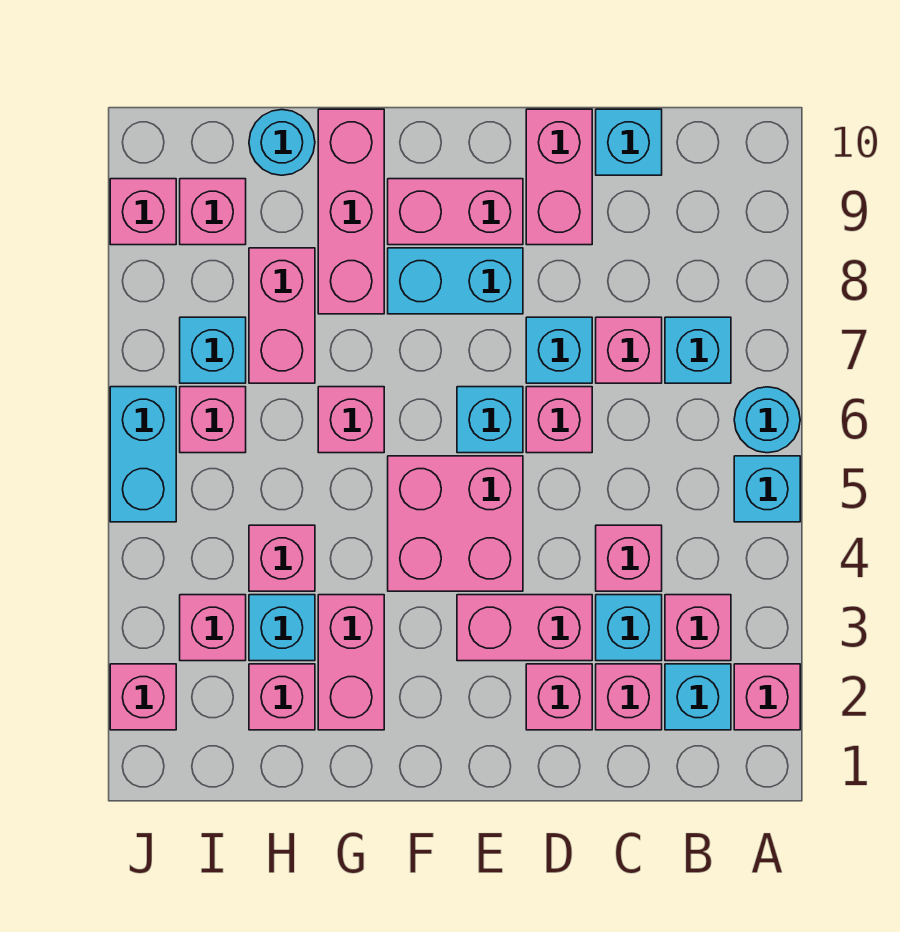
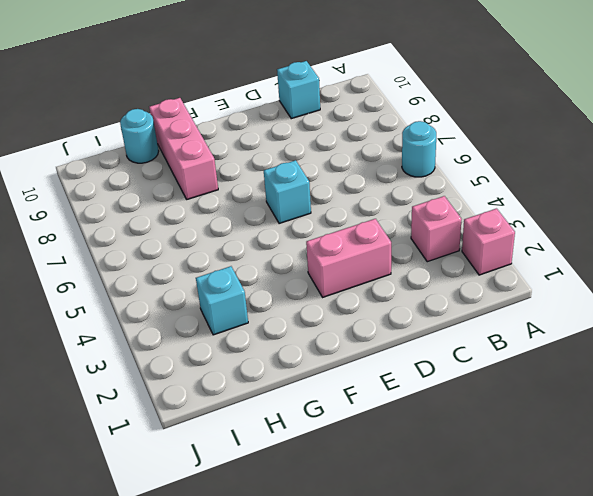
none -> cyan 1x1 brick [734,456,800,522]
none -> cyan 1x1 brick [665,664,731,730]
none -> cyan 1x1 brick [665,317,731,383]
none -> pink 1x1 brick [596,664,662,730]

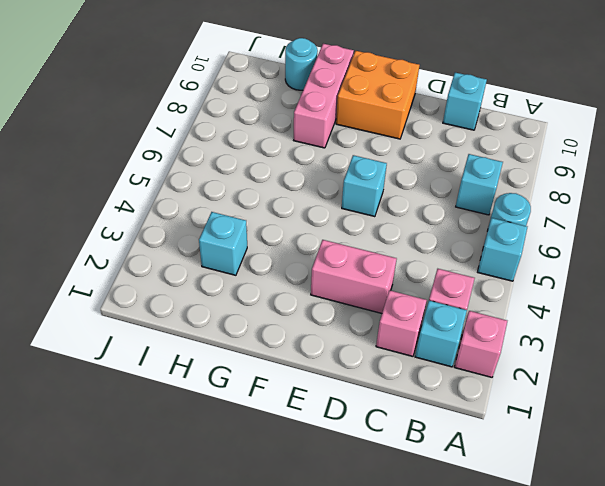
orange 2x2 brick [336,51,419,139] -> pink 1x2 brick [388,179,523,245]
none -> cyan 1x1 brick [596,595,662,661]
none -> pink 1x1 brick [596,525,662,591]
none -> pink 1x1 brick [596,317,662,383]
none -> pink 1x1 brick [526,664,592,730]

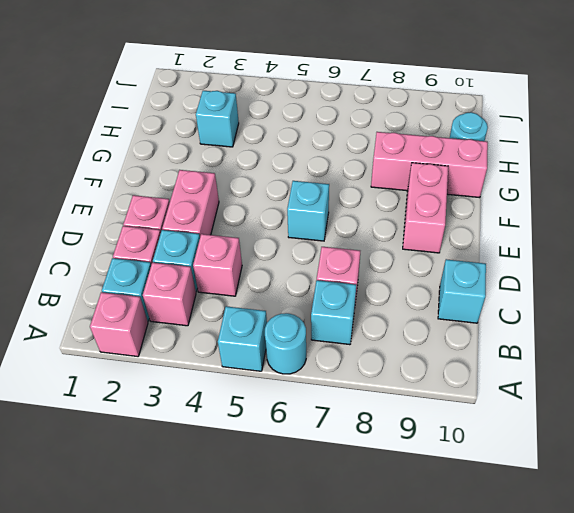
none -> pink 1x1 brick [526,387,592,453]
none -> cyan 1x1 brick [526,317,592,383]
none -> pink 1x2 brick [526,109,592,245]
none -> pink 2x2 brick [388,456,523,591]

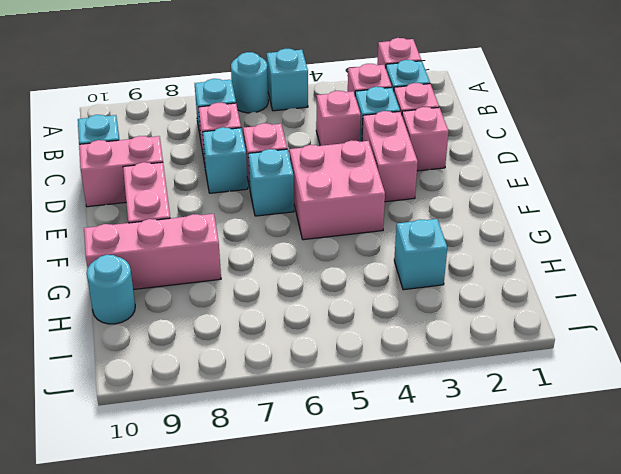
none -> cyan 1x2 brick [388,248,523,314]
none -> pink 1x2 brick [318,595,384,730]
none -> pink 1x1 brick [318,387,384,453]
none -> pink 1x1 brick [249,664,315,730]

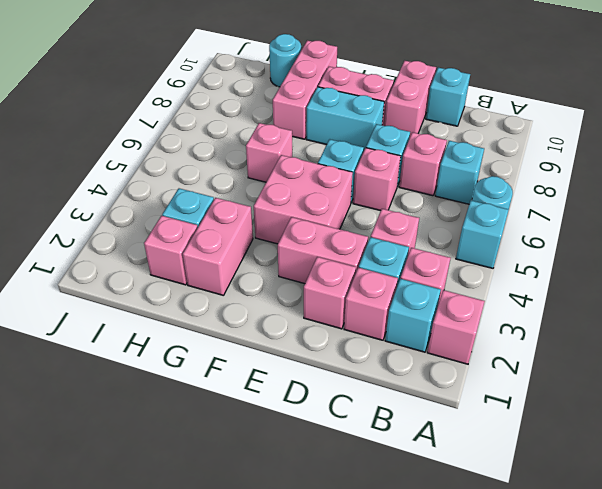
none -> pink 1x1 brick [249,525,315,591]
none -> pink 1x2 brick [249,248,315,383]
none -> pink 1x1 brick [180,595,246,661]
none -> pink 1x1 brick [180,387,246,453]

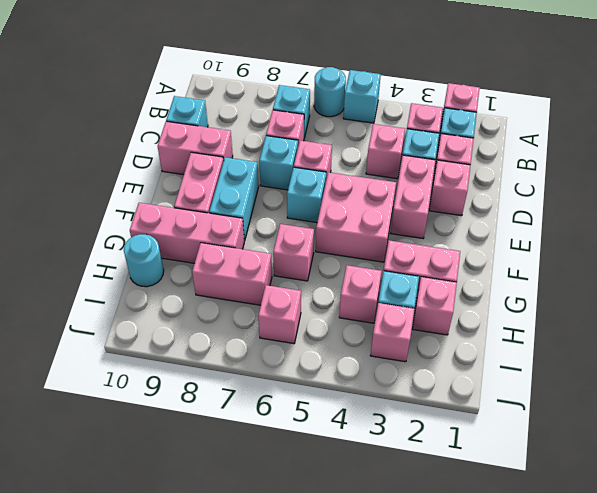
none -> cyan 1x1 brick [180,317,246,383]
none -> pink 1x1 brick [180,179,246,245]
none -> pink 1x1 brick [110,664,176,730]
none -> cyan 1x2 brick [110,387,176,522]

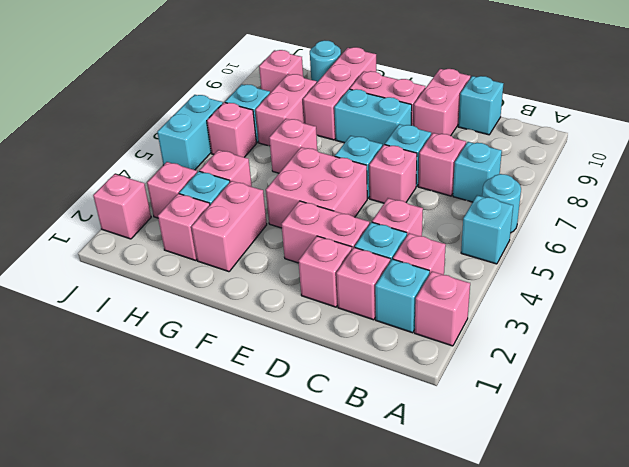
none -> pink 1x1 brick [110,179,176,245]

